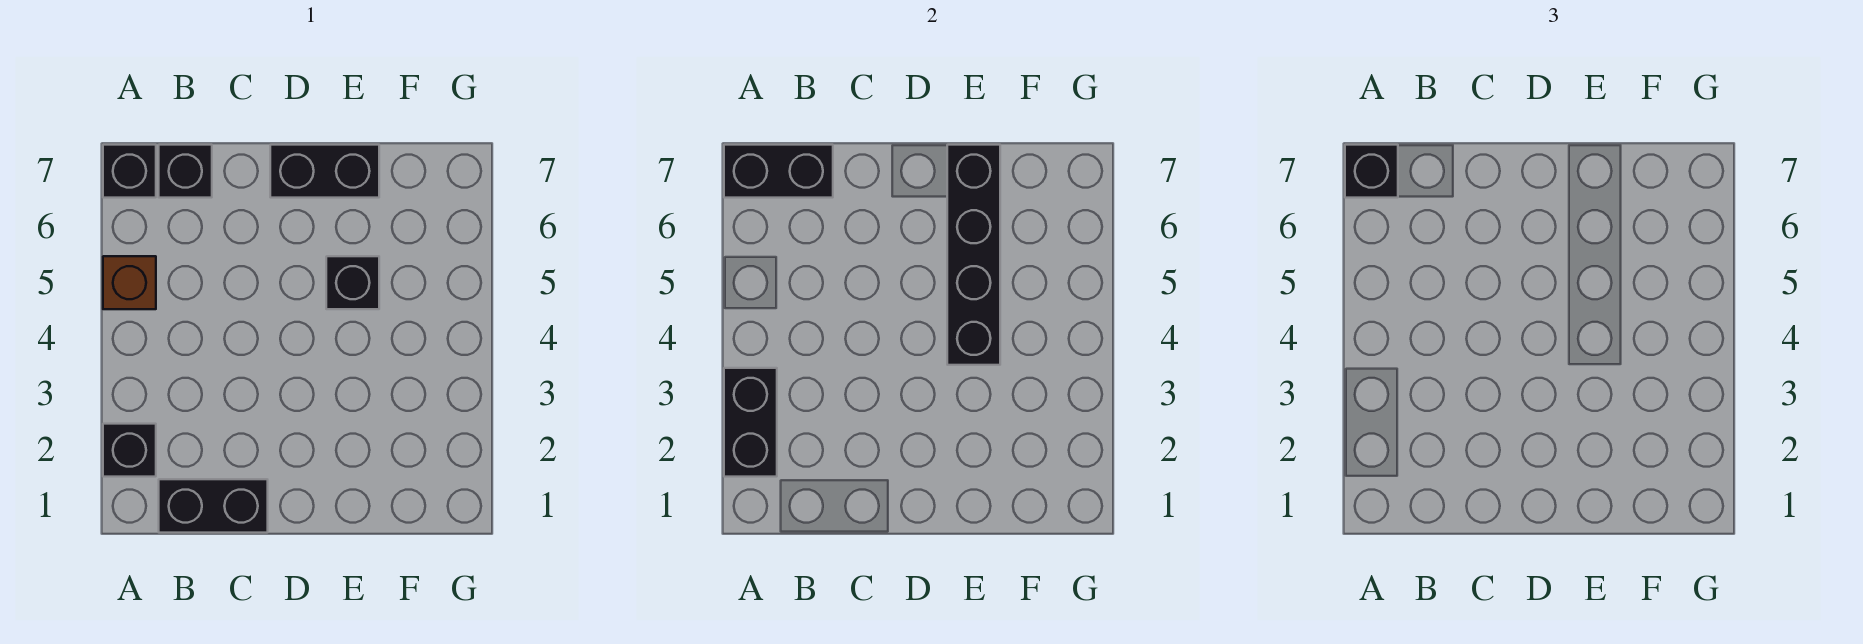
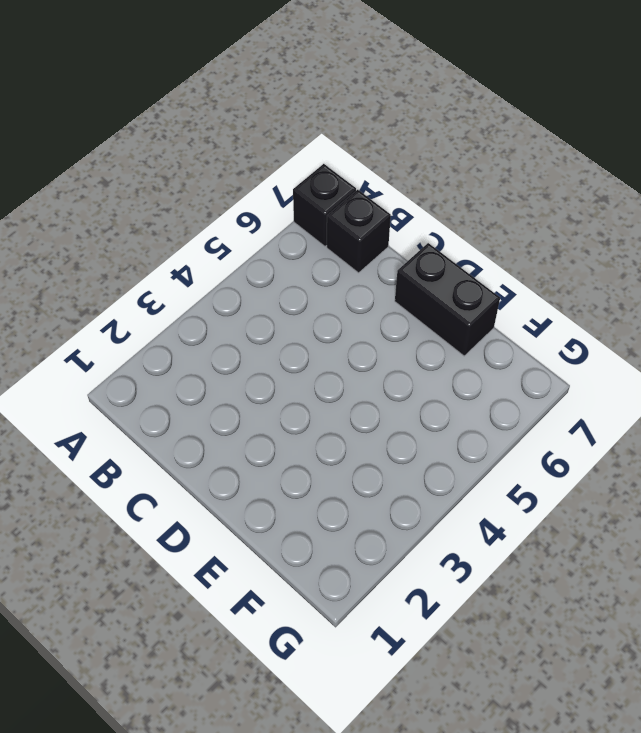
none -> black 1x1 brick [103,424,156,477]
none -> brown 1x1 brick [103,256,156,309]

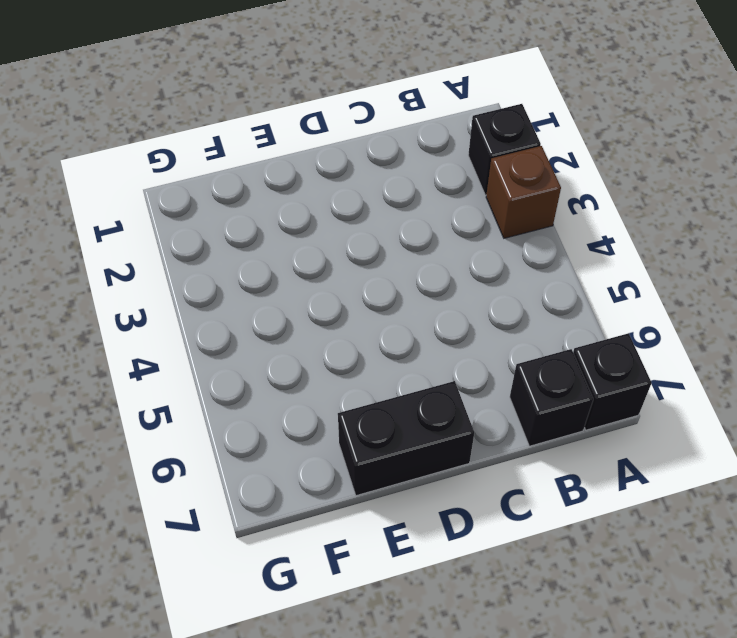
brown 1x1 brick [486,146,561,238] -> brown 1x1 brick moved to [103,256,156,309]
none -> black 1x2 brick [159,479,268,533]
none -> black 1x1 brick [326,256,379,309]

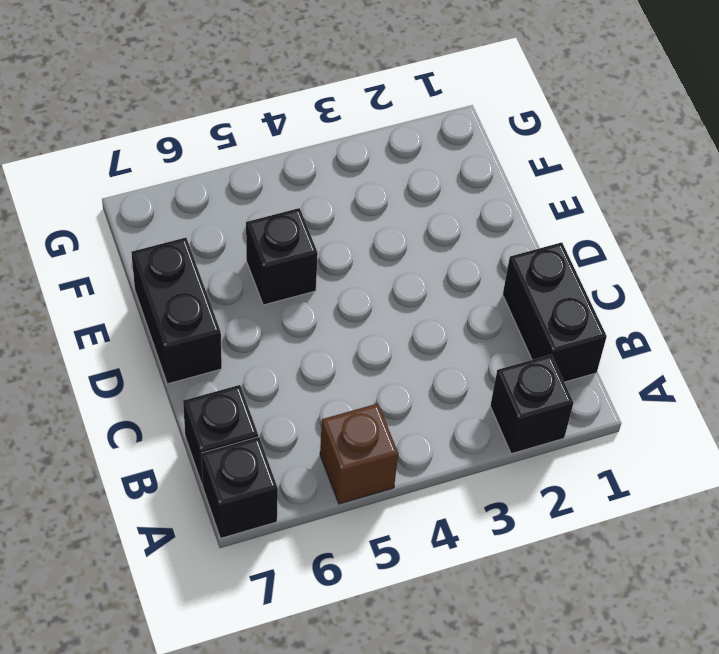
none -> black 1x2 brick [724,368,777,477]
none -> black 1x2 brick [724,145,833,198]

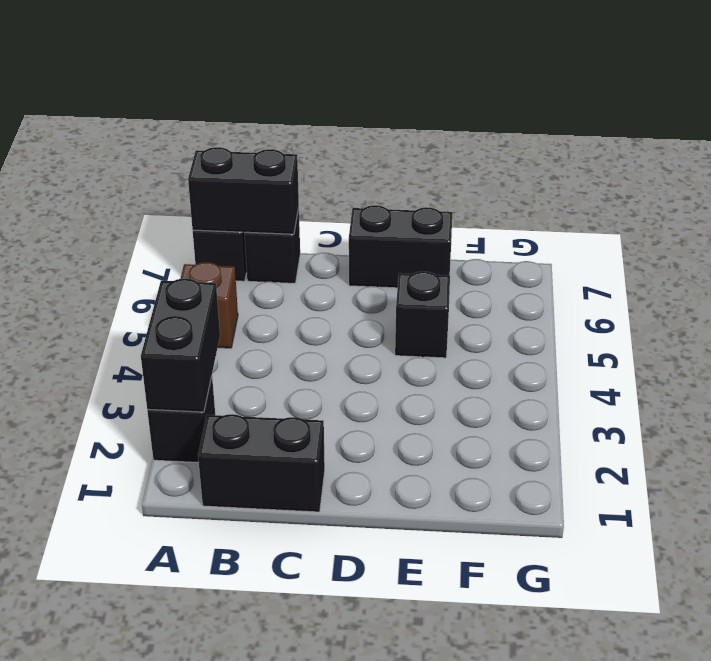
none -> black 1x4 brick [947,145,1000,365]
none -> black 1x1 brick [1345,145,1398,198]

